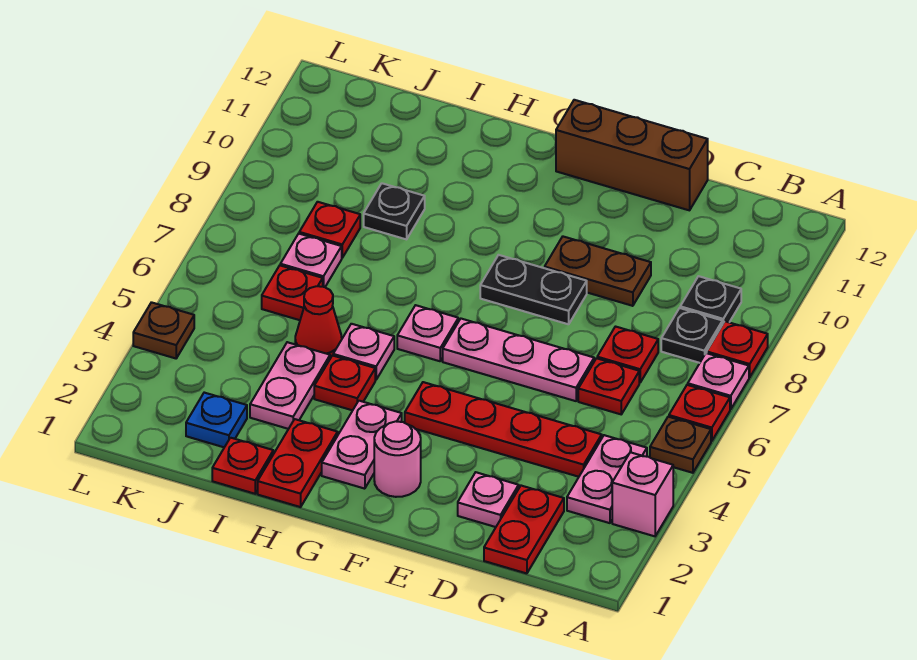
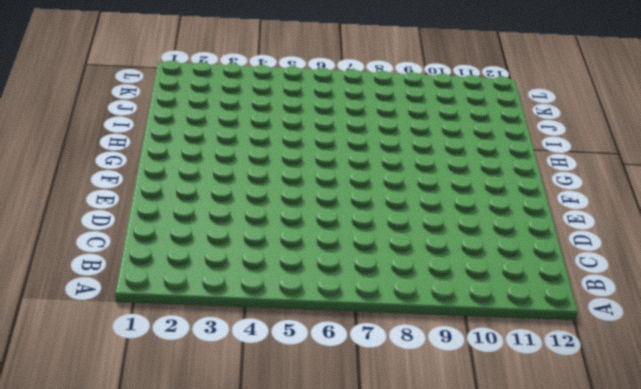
none -> pink 1x1 brick [612,452,673,536]
none -> brown 1x1 plate [650,417,711,473]
none -> red 1x1 plate [669,385,730,441]
none -> pink 1x1 plate [688,353,749,409]

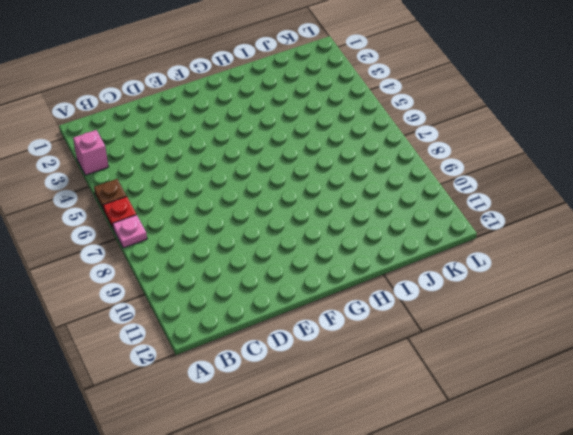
none -> red 1x1 plate [707,321,768,377]
none -> pink 1x2 plate [567,435,647,523]
none -> black 1x1 plate [661,308,723,363]
none -> black 1x1 plate [680,276,741,323]

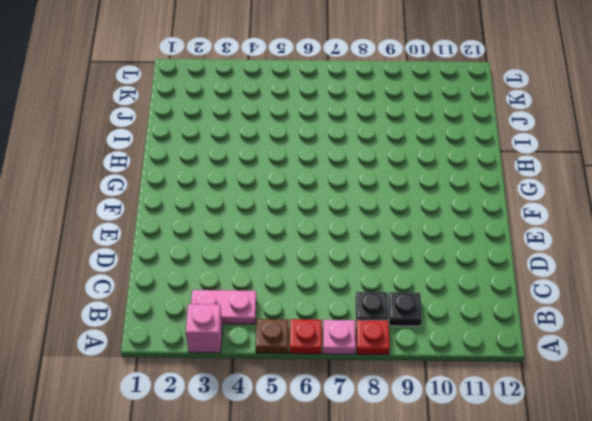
none -> red 1x2 plate [484,486,564,573]
none -> red 1x4 plate [405,382,602,477]
none -> red 1x1 plate [578,358,639,414]
none -> red 1x1 plate [597,327,658,383]

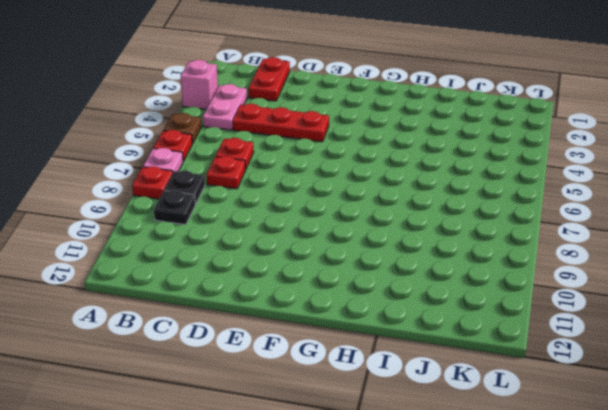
red 1x3 plate [233,104,329,142] -> red 1x4 plate [405,382,602,477]
none -> pink 1x1 plate [458,472,519,527]
none -> pink 1x3 plate [443,319,594,401]
none -> brown 1x2 plate [545,237,651,306]
none -> brown 1x3 brick [556,100,708,210]

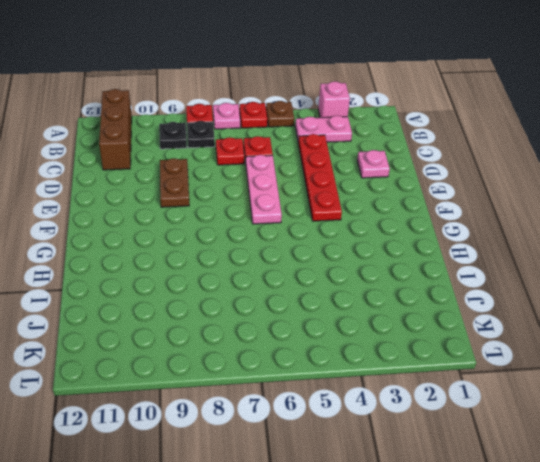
brown 1x3 brick [99,89,132,170] -> brown 1x3 brick moved to [556,100,708,210]
none -> red 1x2 plate [484,486,564,573]
none -> black 1x2 plate [480,255,587,324]
none -> pink 1x1 round brick [374,421,421,497]
none -> pink 1x2 plate [322,401,402,489]

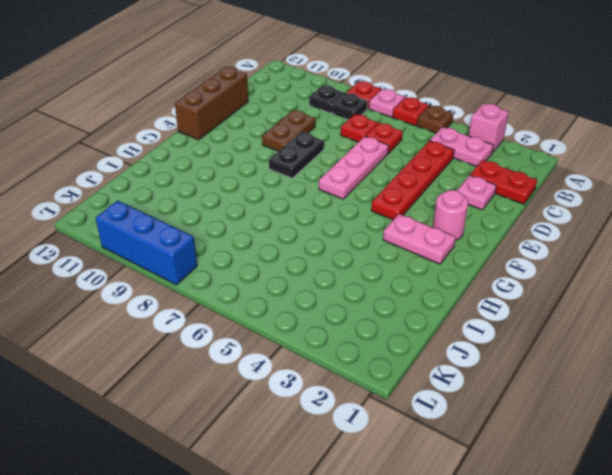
blue 1x3 brick [96,201,197,285] -> none
none -> pink 1x1 plate [397,305,458,361]
none -> red 1x2 plate [258,419,338,507]
none -> red 1x1 plate [314,356,375,410]
none -> pink 1x1 plate [333,324,394,380]

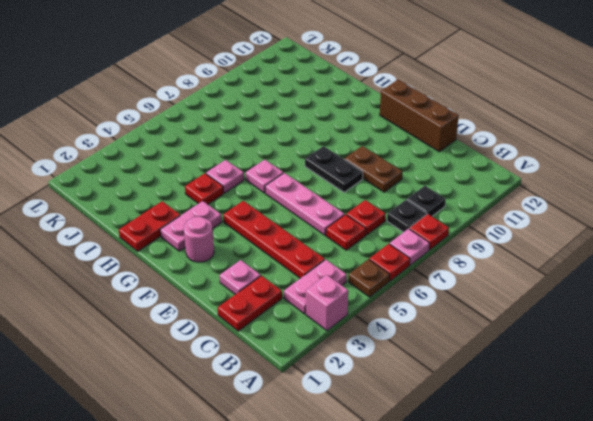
none -> red 1x1 plate [212,438,273,494]
none -> pink 1x2 plate [250,342,330,429]
none -> red 1x1 cone [295,286,342,358]
none -> black 1x1 plate [364,183,425,239]

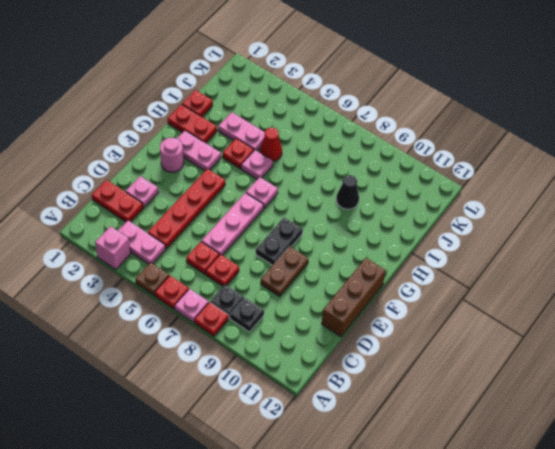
black 1x1 cone [336,175,359,209] -> black 1x1 plate [364,183,425,239]
none -> blue 1x1 plate [186,393,247,447]
none -> red 1x1 plate [262,266,323,320]
none -> pink 1x1 plate [280,234,342,287]
none -> red 1x1 plate [299,202,360,258]

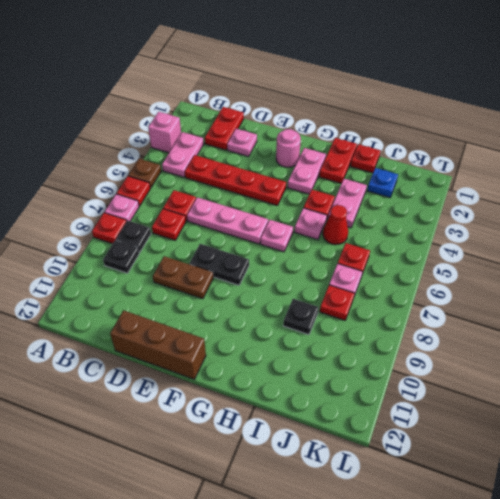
none -> brown 1x1 plate [133,302,194,358]

